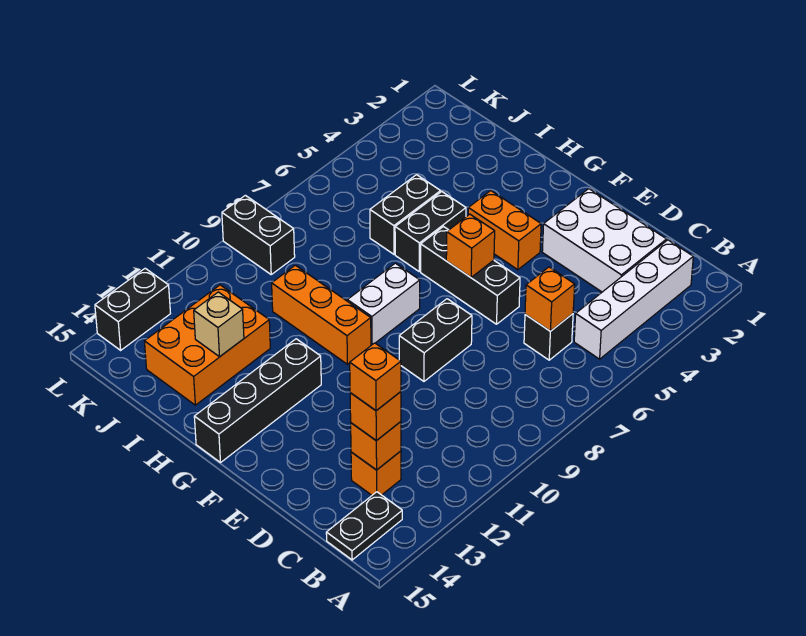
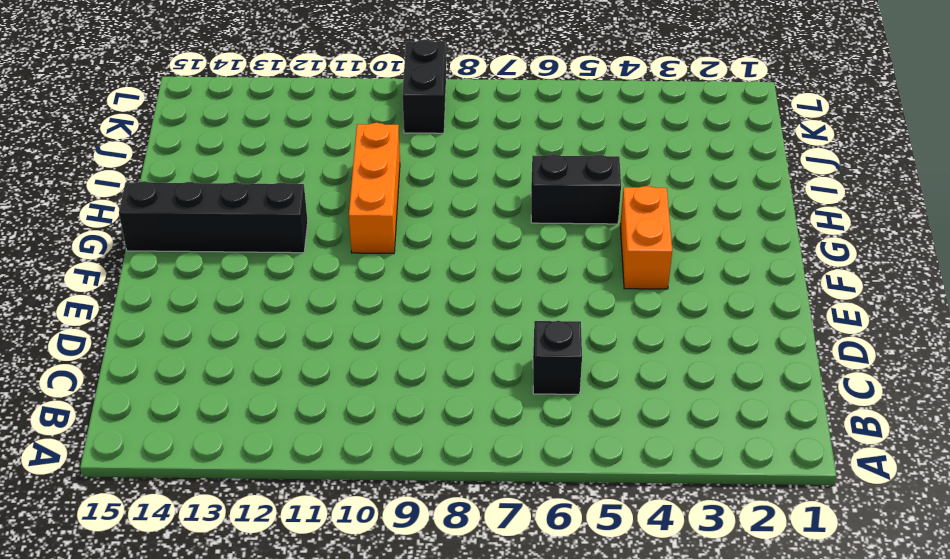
none -> white 1x4 brick [574,240,693,359]
none -> black 1x2 plate [326,492,402,560]
none -> white 2x3 brick [542,189,667,292]

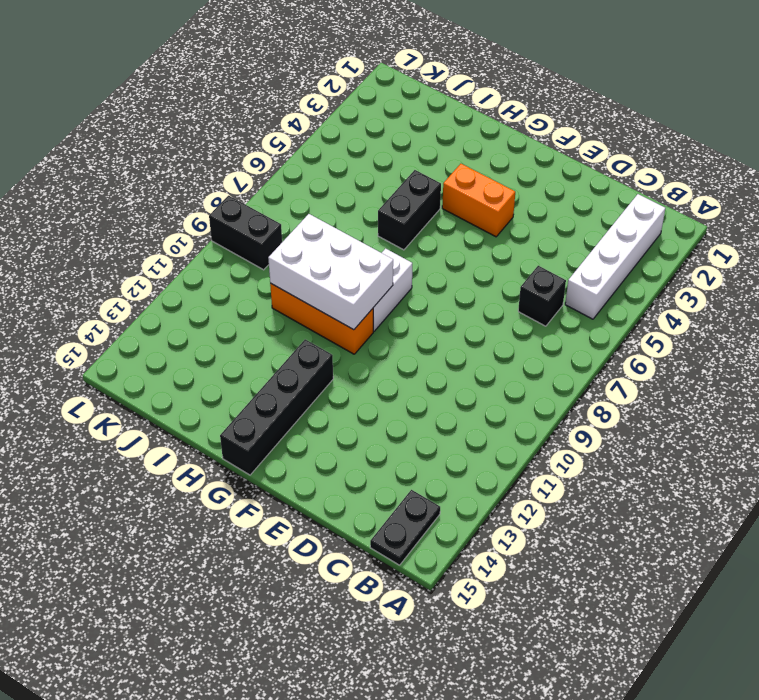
white 2x3 brick [268,214,393,330] -> white 2x3 brick moved to [542,189,667,292]
none -> orange 1x1 brick [351,451,401,495]
none -> black 1x3 brick [421,227,520,324]
none -> black 1x2 brick [399,299,472,381]

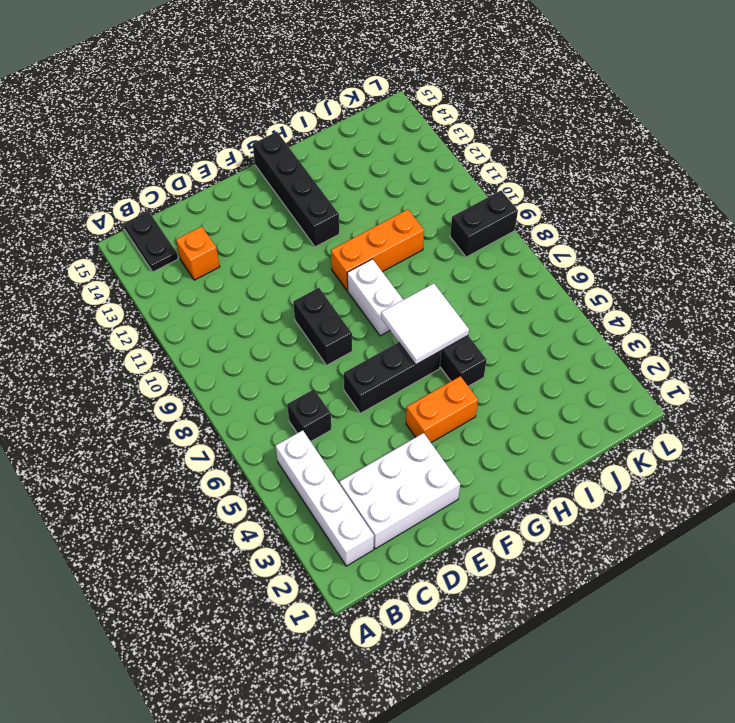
white 2x2 tile [381,283,469,365] -> none
none -> black 1x2 brick [370,175,441,254]
none -> orange 2x3 brick [144,285,270,405]
none -> black 1x2 brick [95,268,170,350]

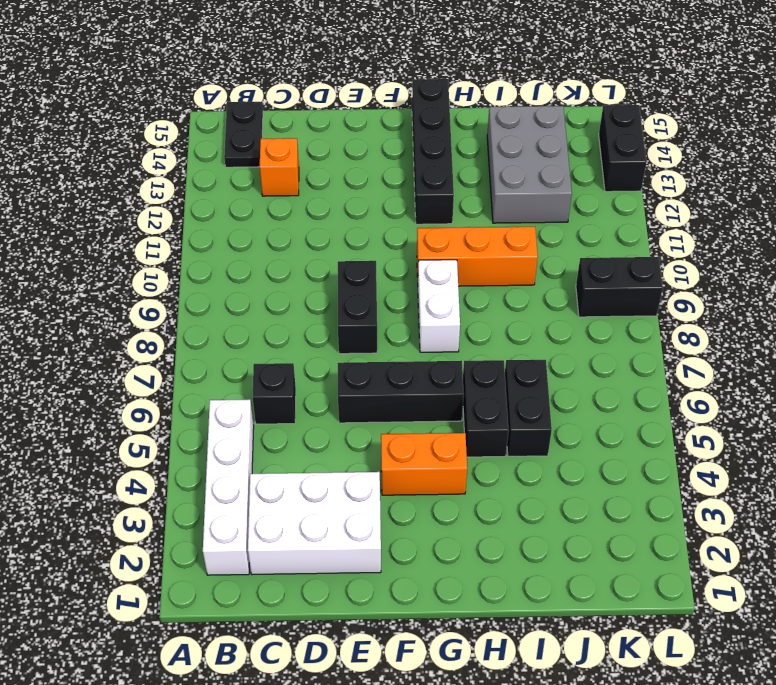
grey 2x3 brick [487,106,572,223] -> orange 2x3 brick [144,285,270,405]
none -> orange 1x1 brick [525,267,575,331]
none -> orange 1x1 brick [351,422,401,470]
none -> orange 1x1 brick [446,214,495,277]

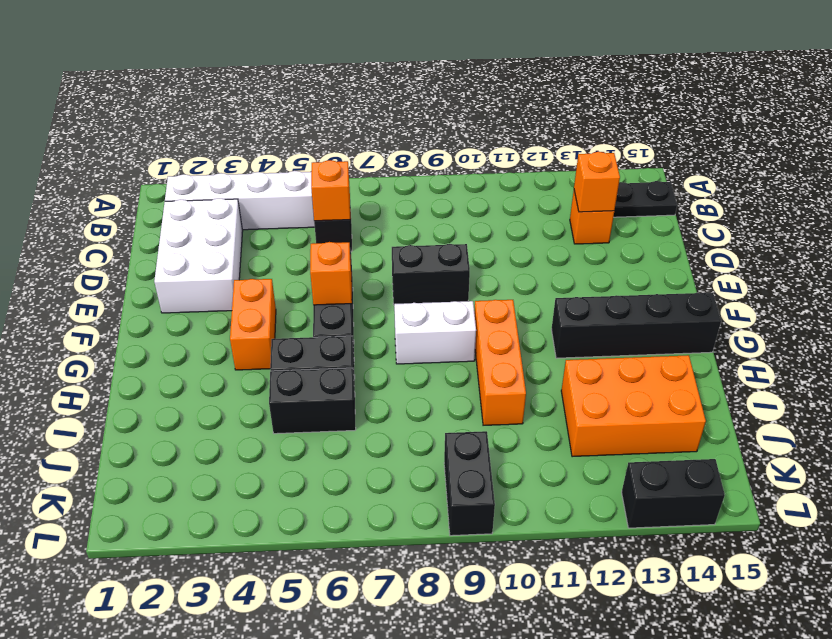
none -> tan 1x1 brick [194,292,244,357]
none -> orange 1x1 brick [350,392,401,441]
none -> orange 1x1 brick [350,343,401,411]

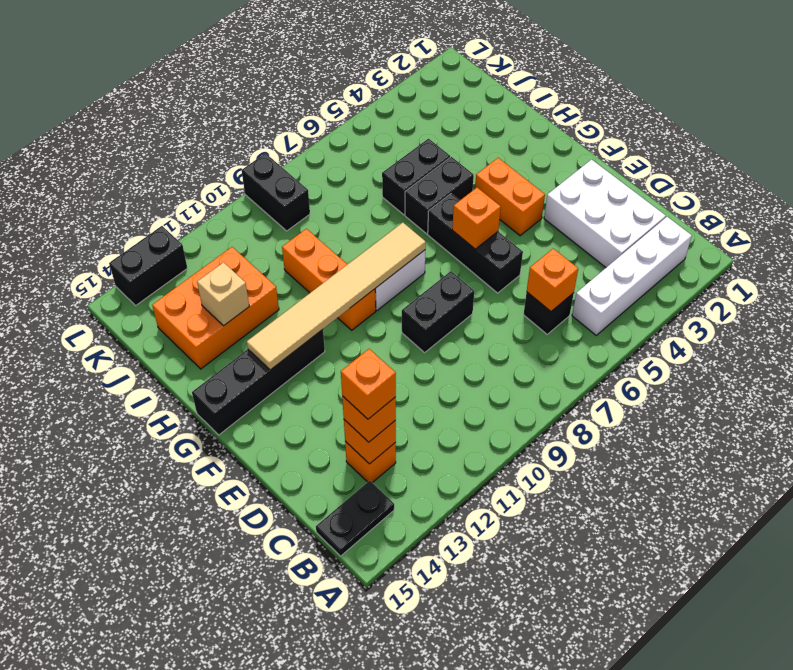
tan 1x6 tile [247,223,426,370] -> none

